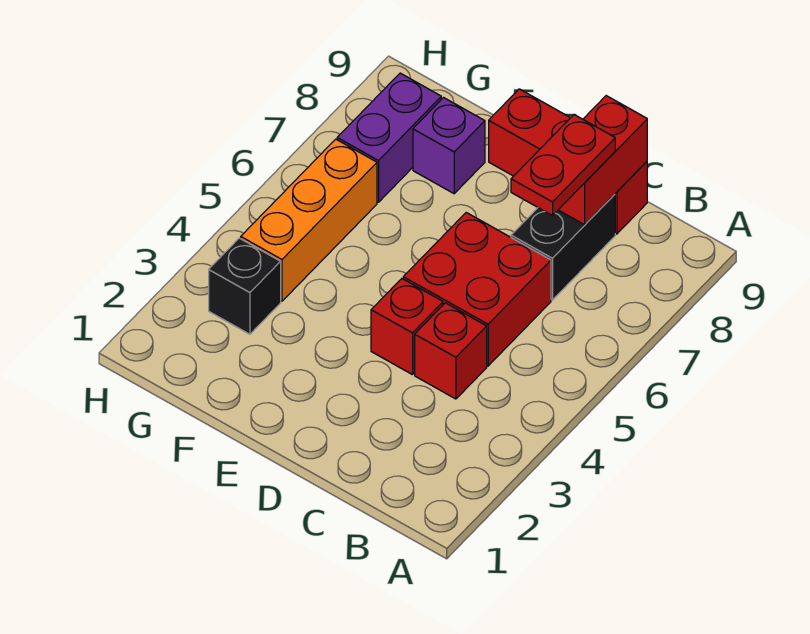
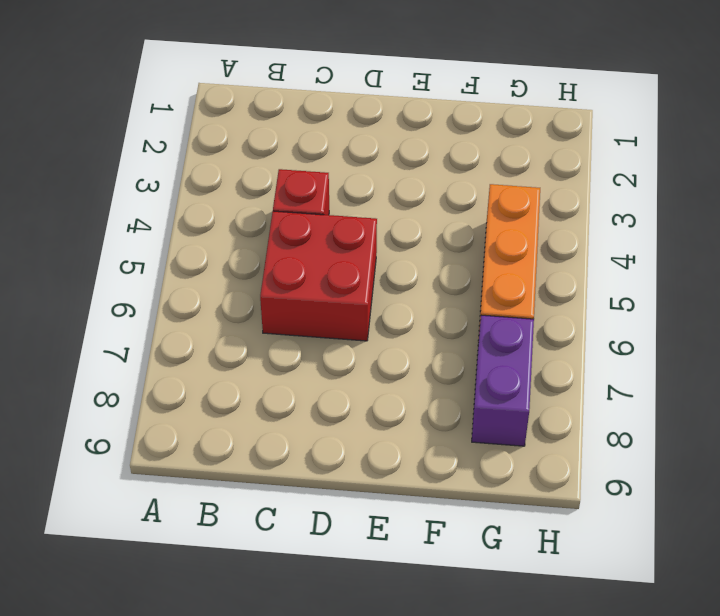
none -> black 1x2 brick [511,194,615,300]
none -> red 1x3 brick [489,89,647,234]

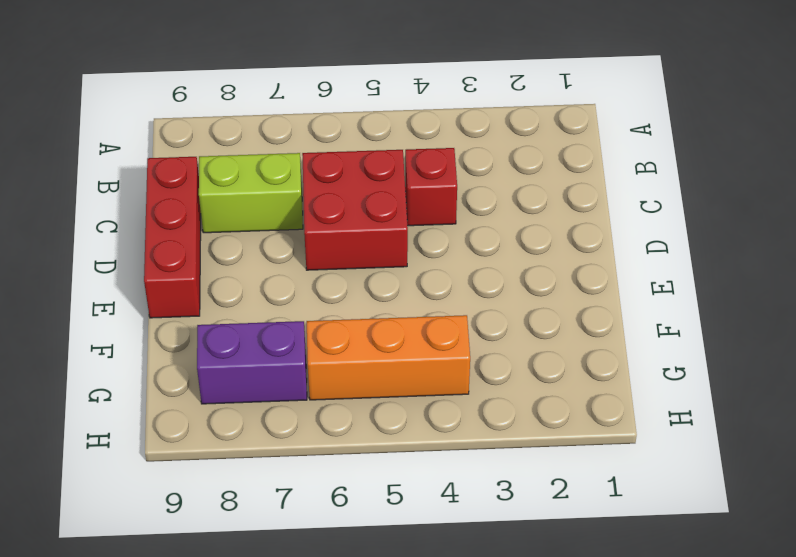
lime 1x2 brick [199,153,303,233] -> black 1x2 brick [511,194,615,300]
none -> red 1x1 brick [371,279,443,375]
none -> purple 1x1 brick [413,98,485,194]

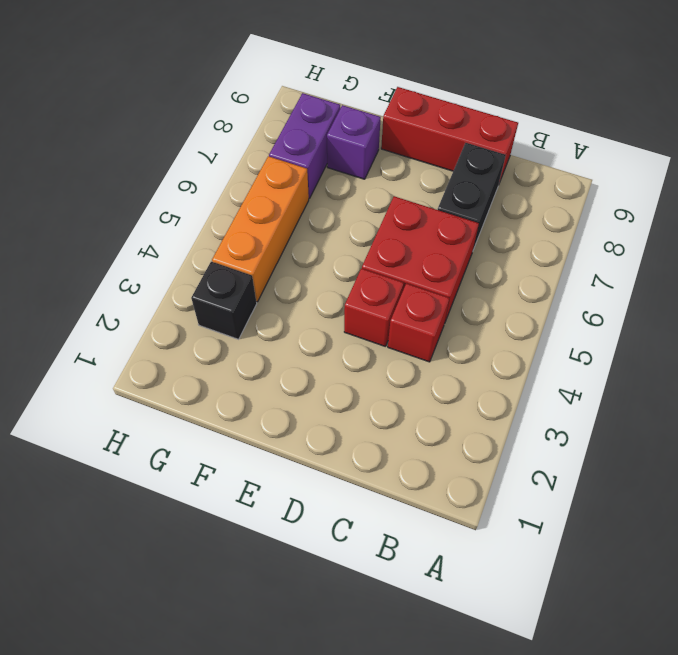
none -> red 1x2 brick [559,96,647,225]
none -> red 1x2 plate [511,115,615,216]

